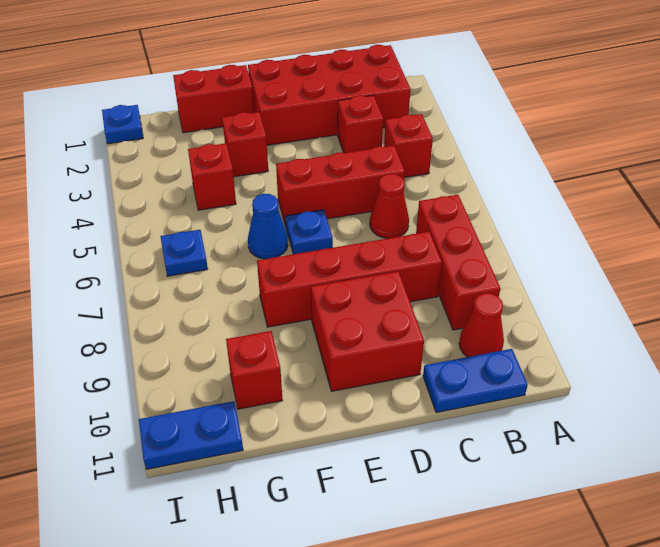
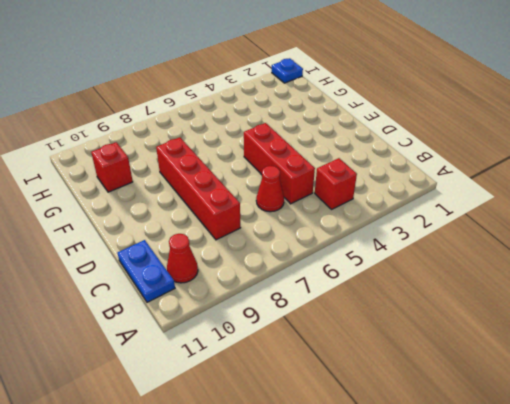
none -> red 2x4 brick [248,45,410,145]
none -> red 1x3 brick [416,195,500,330]
none -> red 1x1 brick [338,95,383,153]

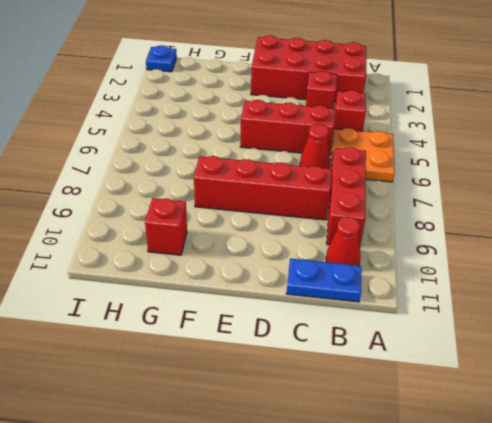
orange 2x2 plate [331,128,395,182] -> none
none -> red 2x2 brick [311,271,424,391]
none -> blue 1x1 plate [285,210,333,254]
none -> red 1x2 brick [173,65,254,133]

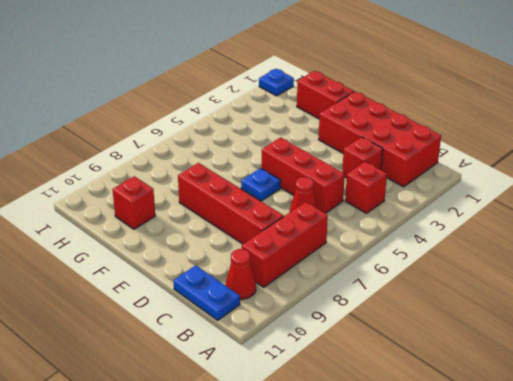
none -> red 2x2 brick [311,271,424,391]
none -> red 1x1 brick [222,112,268,177]
none -> blue 1x1 cone [248,194,288,259]

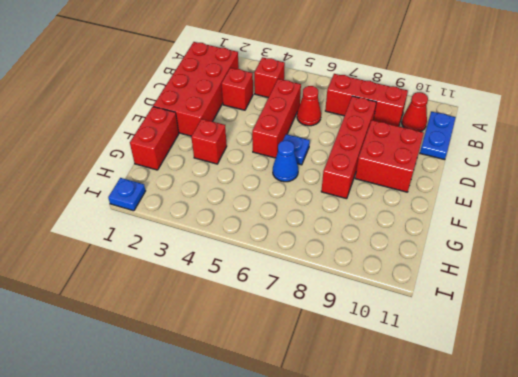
none -> red 1x1 brick [188,143,236,210]
none -> red 1x1 brick [226,331,282,409]
none -> blue 1x1 plate [160,230,208,276]

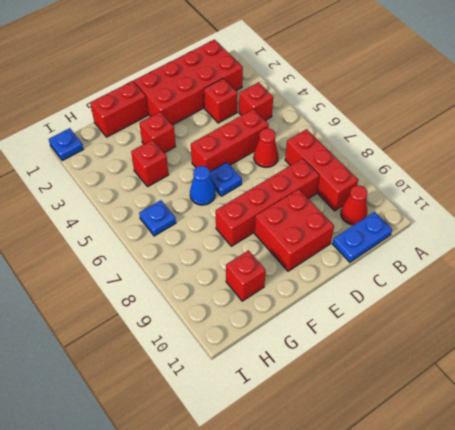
none -> blue 1x2 plate [139,401,243,469]

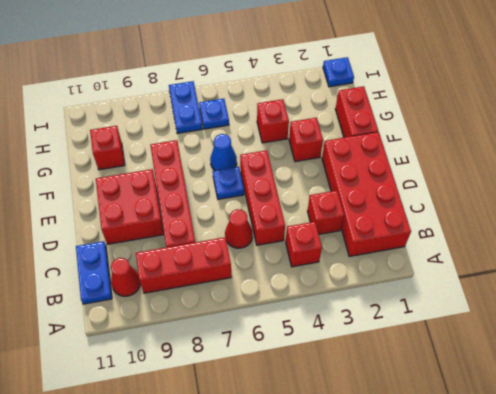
blue 1x2 plate [169,81,202,133] -> blue 1x2 plate moved to [139,401,243,469]

